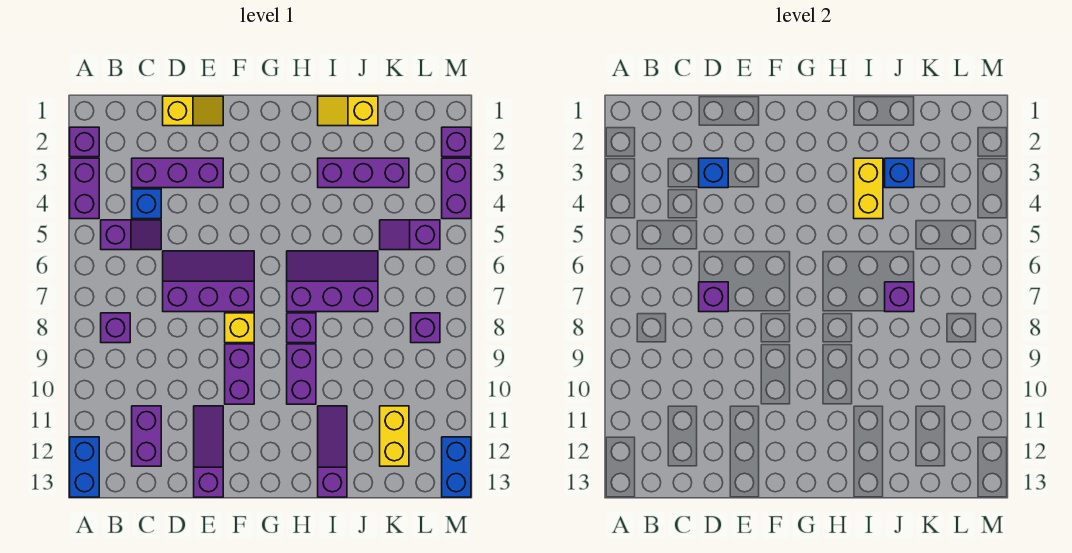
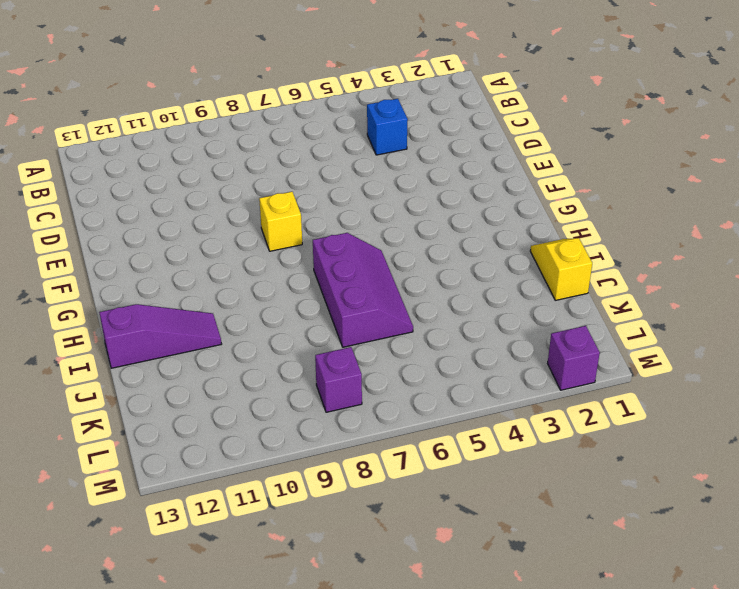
none -> purple 1x1 brick [70,127,99,157]
none -> purple 1x2 brick [70,158,99,219]
none -> blue 1x2 brick [70,437,99,497]
none -> purple 1x2 slope [101,220,161,250]

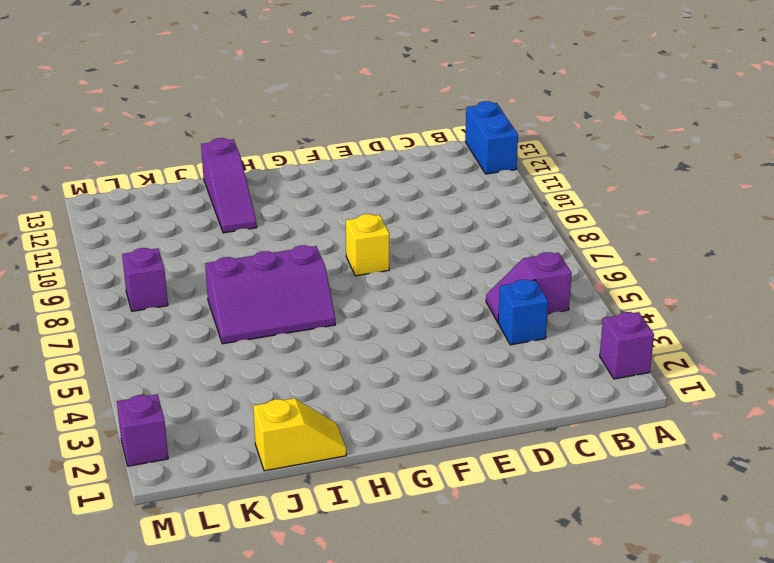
none -> purple 1x2 brick [70,158,99,219]
none -> purple 1x1 brick [101,313,130,343]
none -> purple 1x3 brick [132,158,223,188]
none -> purple 1x2 brick [132,406,161,466]

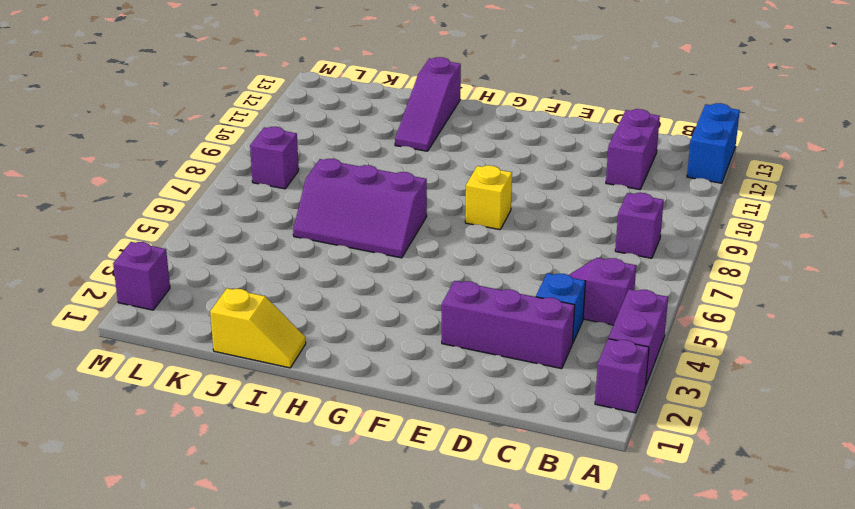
none -> yellow 1x2 slope [163,96,223,126]
none -> purple 2x3 slope [163,251,254,312]
none -> purple 1x3 slope [194,406,223,497]
none -> purple 1x2 brick [225,344,254,404]

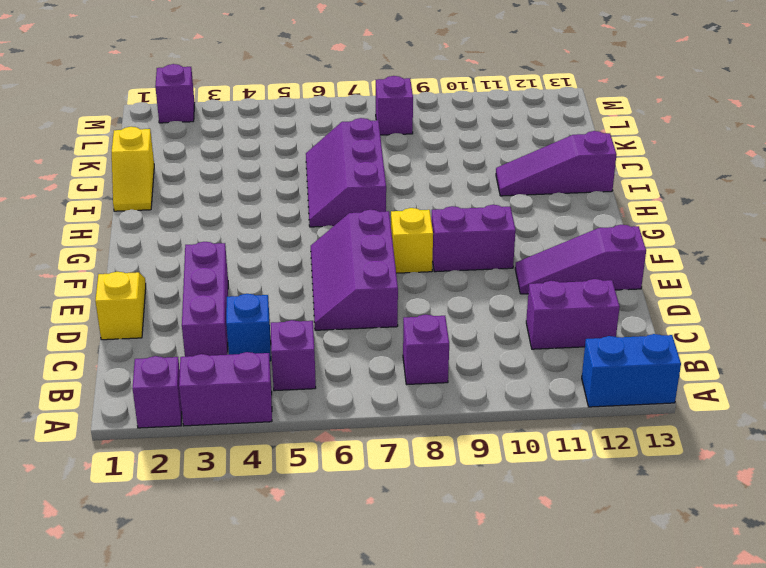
none -> purple 1x1 brick [287,313,316,343]
none -> purple 1x2 brick [287,344,316,404]
none -> purple 1x3 brick [318,158,409,188]
none -> purple 1x2 slope [380,220,440,250]

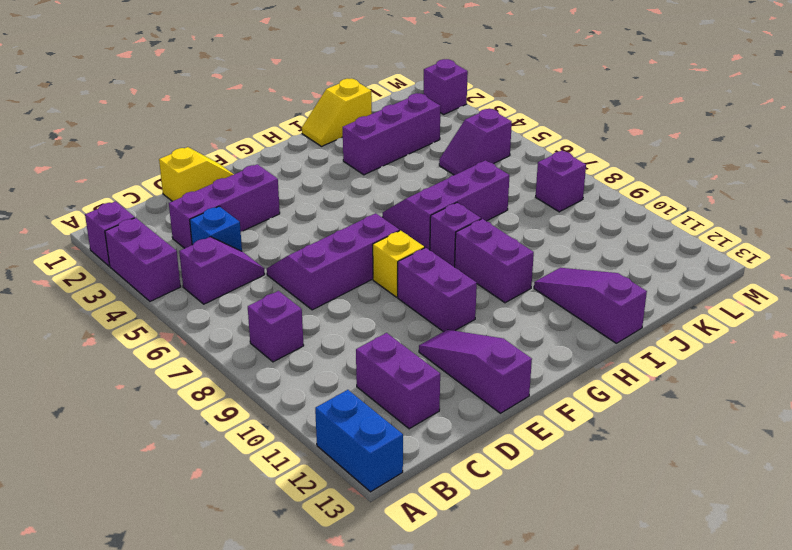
none -> yellow 1x2 brick [380,406,409,466]
none -> purple 1x2 brick [442,158,471,219]
none -> blue 1x2 brick [442,437,471,497]
none -> blue 1x1 brick [699,158,728,188]

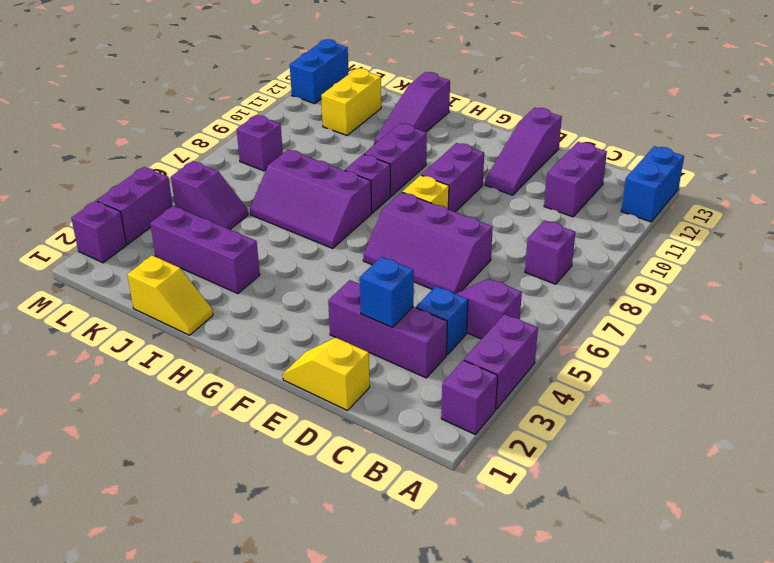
none -> purple 1x1 brick [699,282,728,312]
none -> yellow 1x2 brick [854,158,883,219]
none -> blue 1x1 brick [885,158,914,188]
none -> purple 1x1 brick [885,282,914,312]

